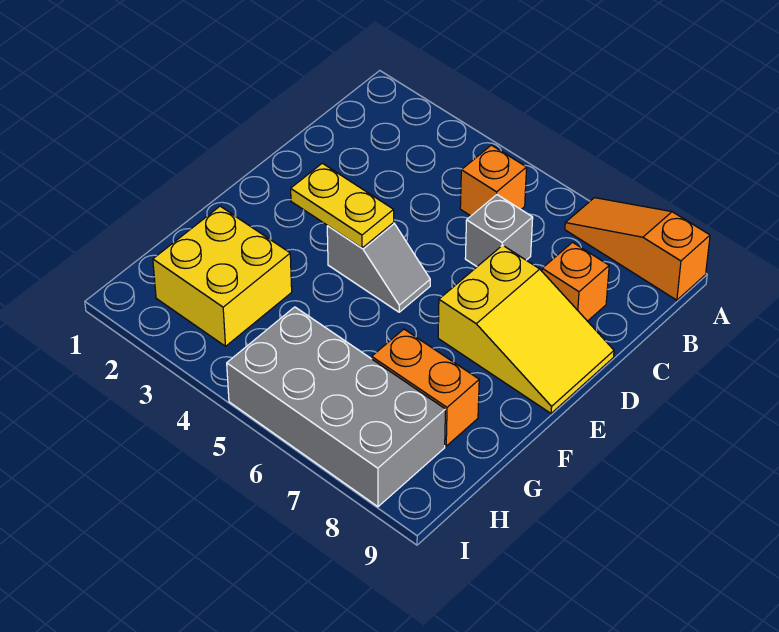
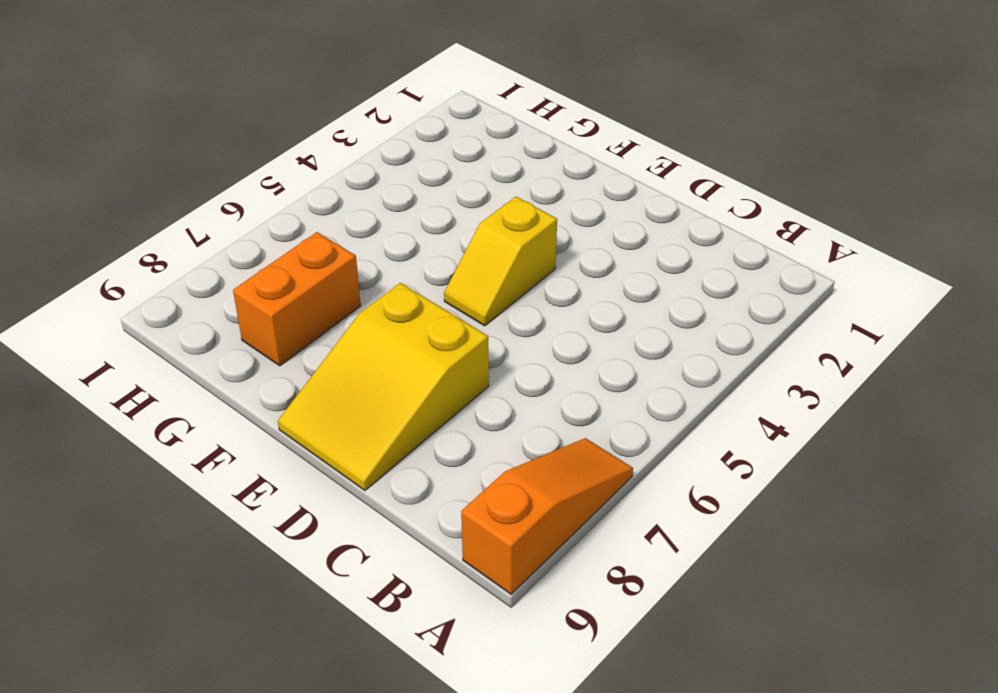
yellow 1x2 slope [444,197,557,326] -> grey 1x2 slope [327,223,430,312]
none -> orange 1x1 brick [460,145,527,216]
none -> grey 1x1 brick [465,195,533,266]

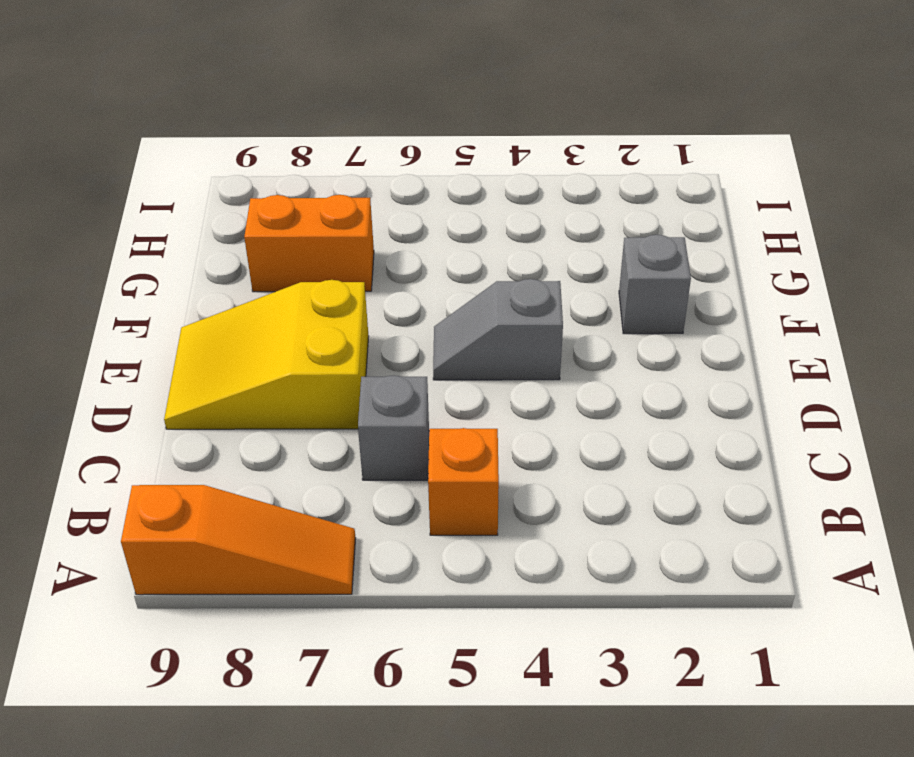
grey 1x1 brick [619,235,691,334] -> none
none -> orange 1x1 brick [542,242,609,321]
none -> yellow 2x2 brick [153,206,292,346]

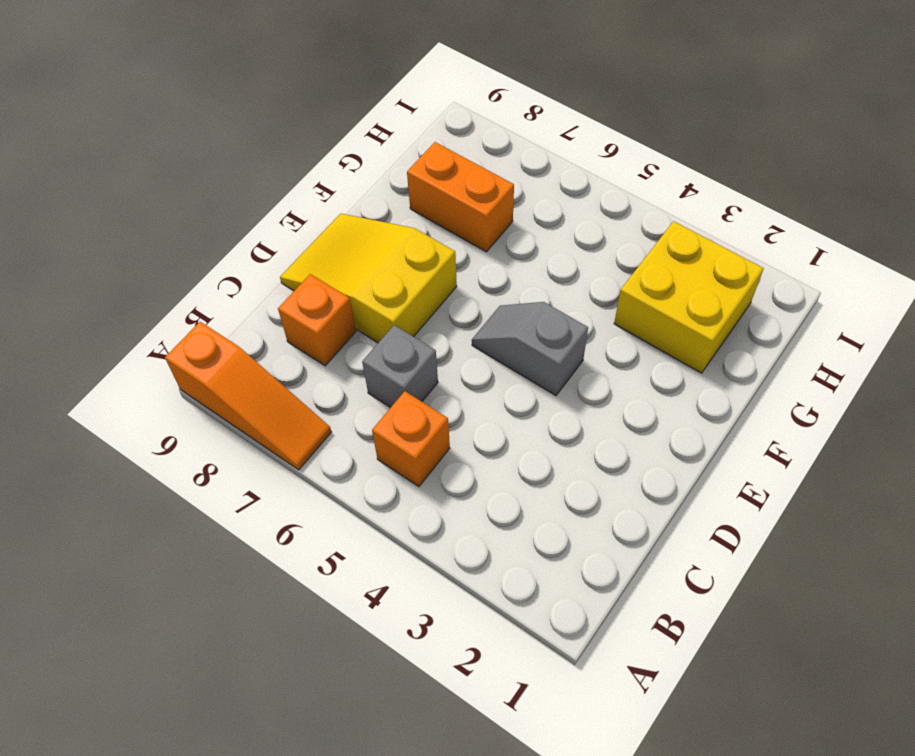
none -> grey 2x4 brick [227,307,445,507]
none -> yellow 1x2 plate [291,163,394,248]

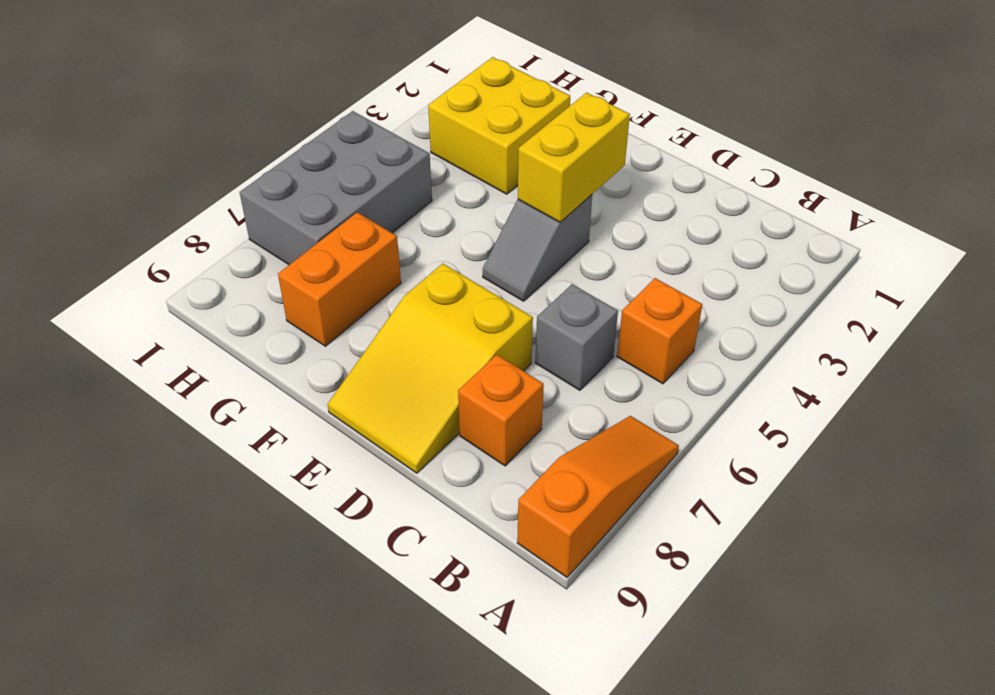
yellow 1x2 brick [518,93,630,222] -> yellow 1x2 plate [291,163,394,248]
grey 2x3 brick [240,111,432,265] -> grey 2x4 brick [227,307,445,507]

